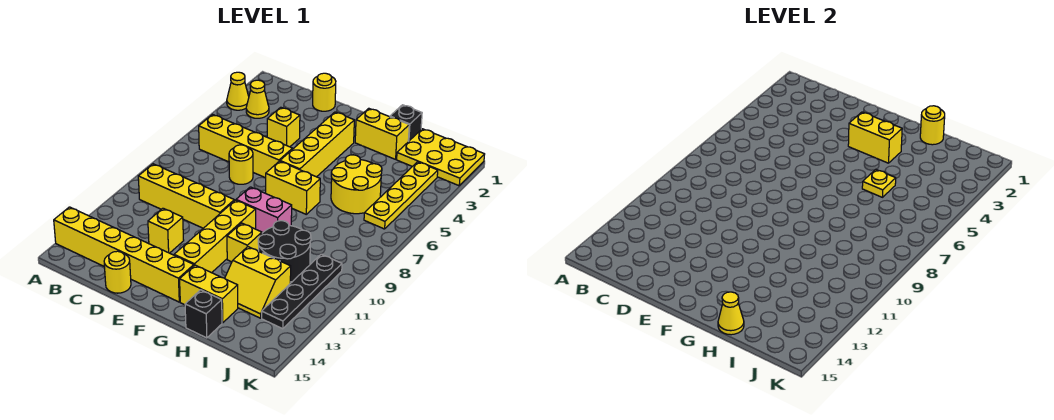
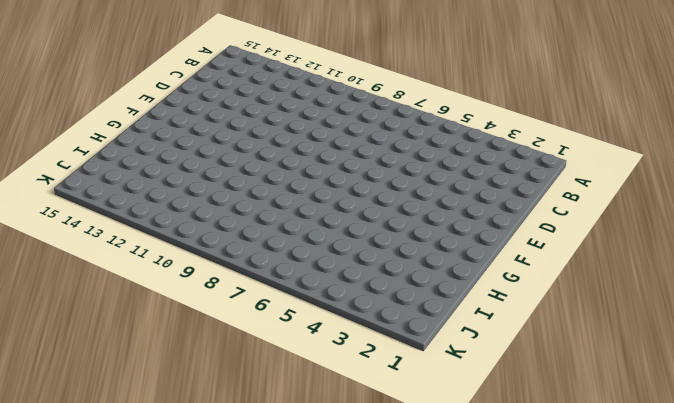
none -> yellow 1x1 cone [227,72,249,110]
none -> yellow 1x6 brick [54,207,194,302]
none -> yellow 1x1 cone [246,80,269,118]

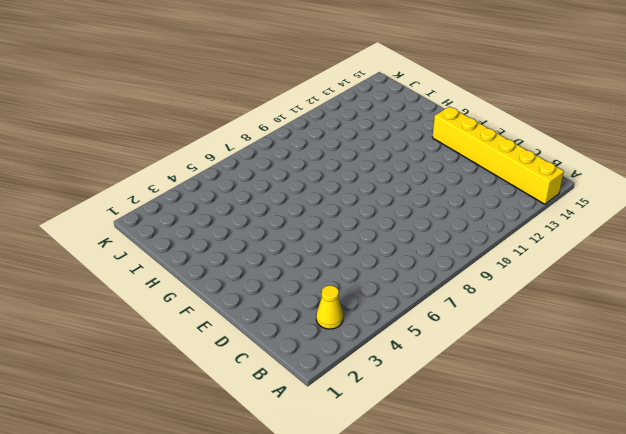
none -> yellow 1x1 cone [227,72,249,110]
none -> yellow 1x4 brick [199,115,293,178]
none -> yellow 1x4 brick [138,164,234,228]

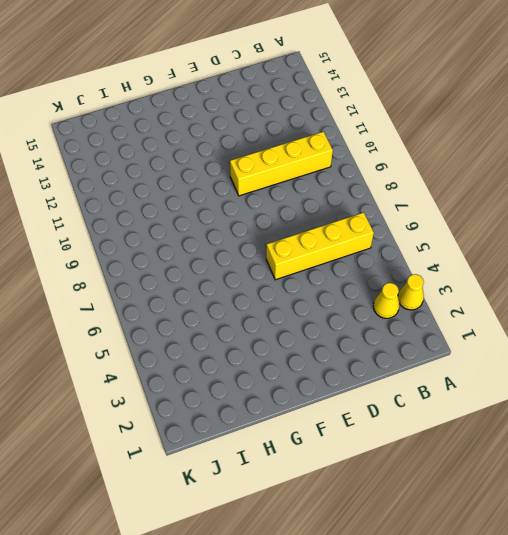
none -> yellow 1x6 brick [54,207,194,302]
none -> yellow 1x1 round brick [313,73,336,111]
none -> yellow 1x1 brick [267,107,300,147]

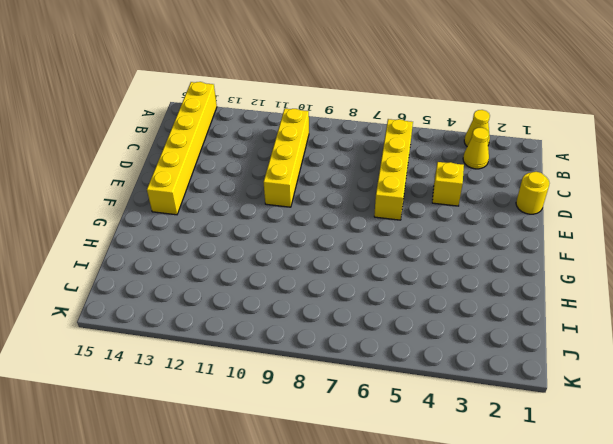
none -> yellow 1x1 round brick [229,145,253,184]
none -> yellow 1x1 brick [148,208,184,253]
none -> yellow 1x1 round brick [104,251,131,293]

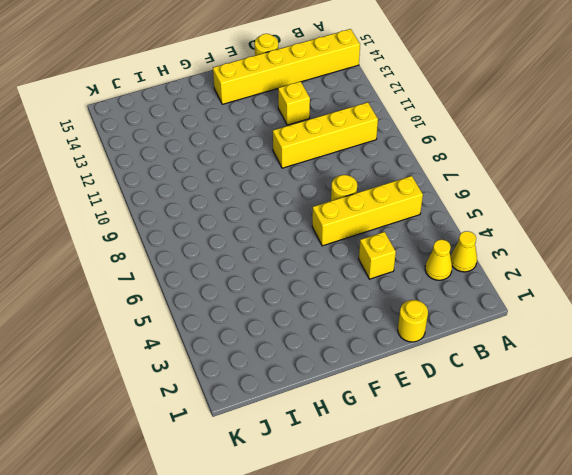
none -> yellow 1x4 brick [280,112,354,177]
none -> yellow 1x2 brick [266,161,320,214]
none -> pink 1x2 brick [236,187,292,233]

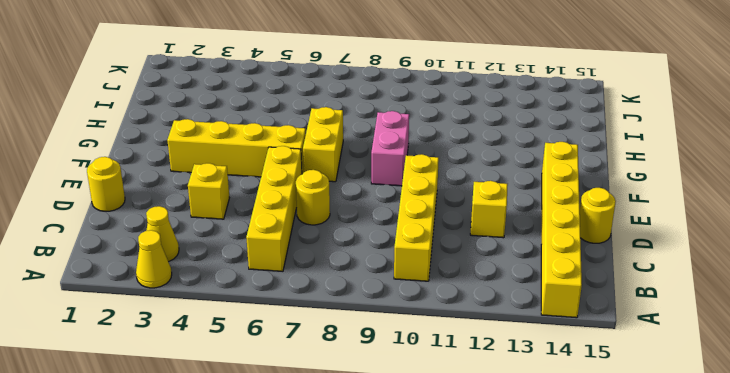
none -> yellow 1x4 brick [174,200,256,273]
none -> yellow 1x2 brick [355,108,409,159]
none -> yellow 1x1 brick [227,223,262,262]

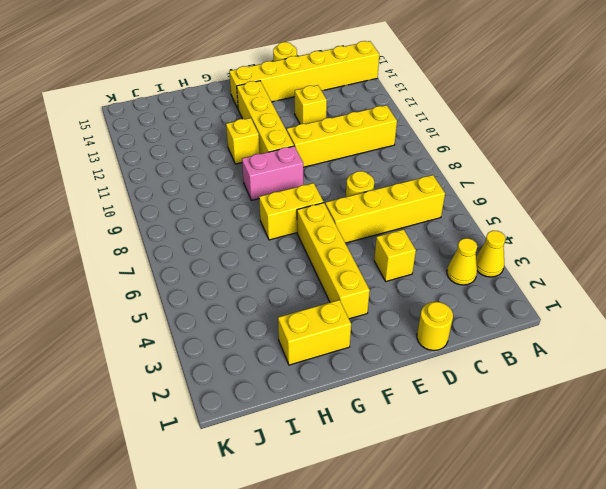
none -> yellow 1x2 brick [180,265,238,323]
none -> black 1x1 brick [390,105,422,142]
none -> yellow 2x2 round brick [331,155,382,214]

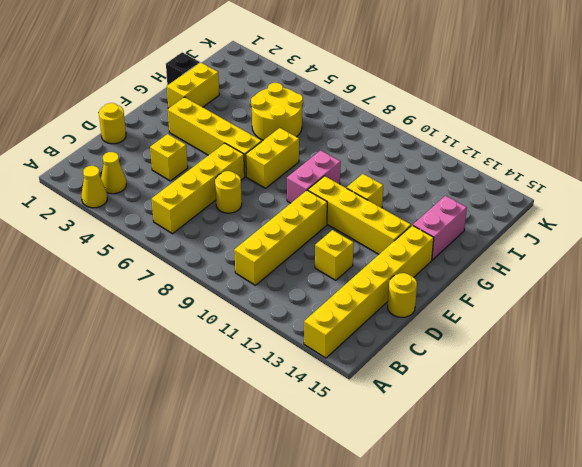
pink 1x2 brick [413,196,467,260] -> yellow 1x2 brick [180,265,238,323]
none -> black 2x2 round brick [258,221,311,282]
none -> yellow 2x2 slope [225,247,291,318]
none -> black 1x1 brick [185,290,222,338]

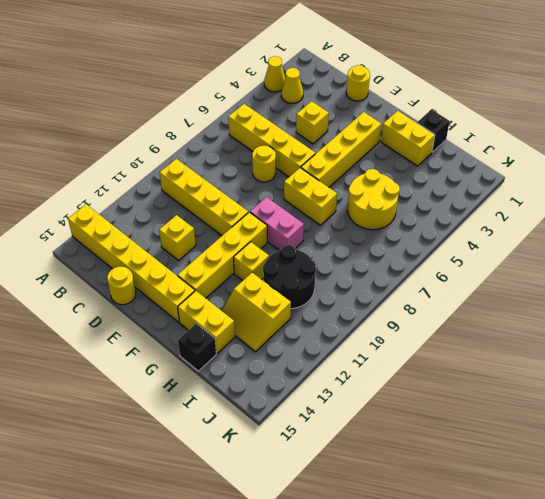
none -> yellow 2x3 plate [397,129,485,186]
none -> yellow 1x4 plate [364,162,438,229]
none -> black 1x4 plate [262,254,342,329]

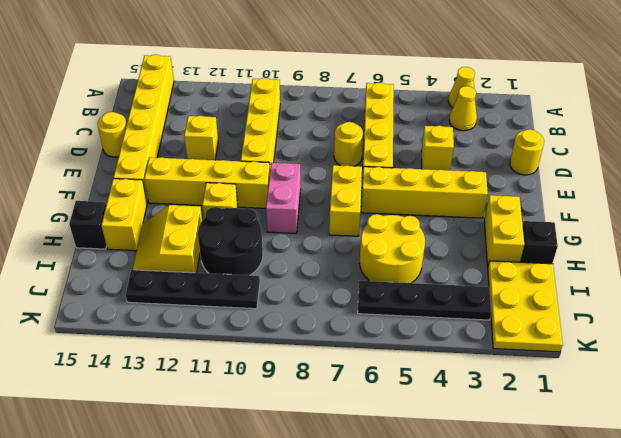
black 1x4 plate [358,281,491,320] -> yellow 1x4 plate [364,162,438,229]
none -> yellow 1x2 brick [848,112,902,163]
none -> yellow 1x1 round brick [920,106,945,145]
none -> yellow 1x1 plate [862,169,896,197]

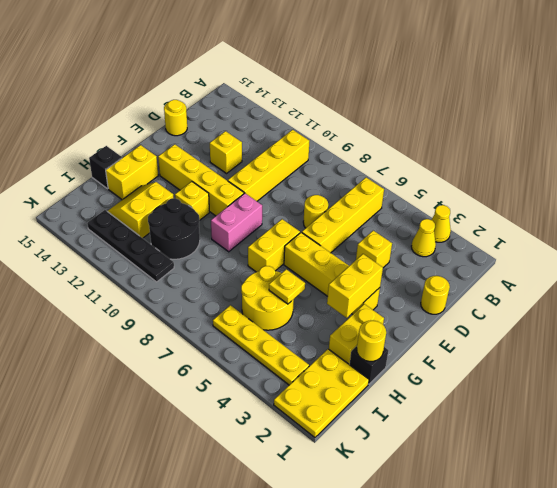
none -> yellow 1x6 brick [54,207,194,302]
none -> yellow 1x1 cone [718,292,744,335]

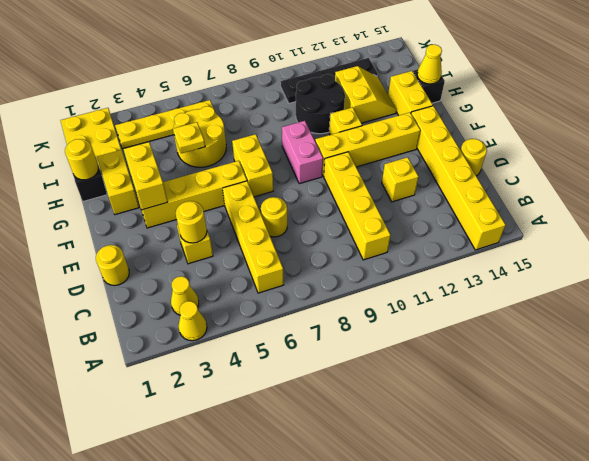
yellow 1x1 round brick [176,201,207,243] -> none

